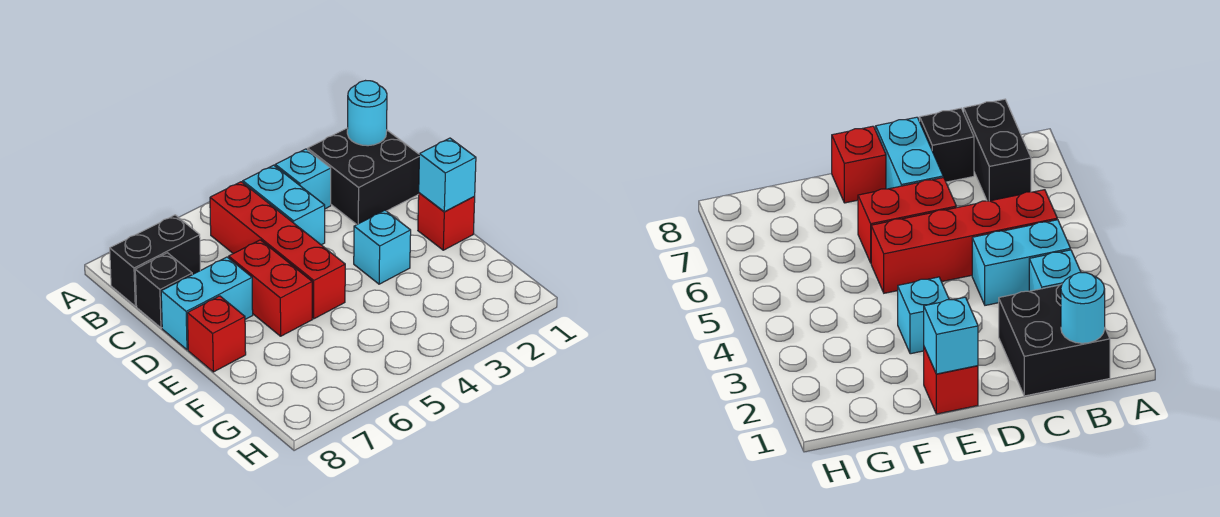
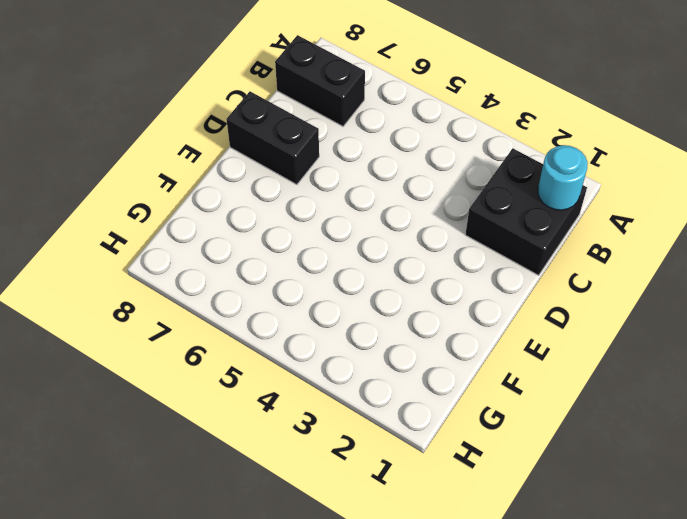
black 1x2 brick [226,91,319,185] -> cyan 1x2 brick [161,257,253,350]
none -> cyan 1x1 brick [275,149,331,209]
none -> cyan 1x2 brick [243,165,325,245]
none -> red 1x4 brick [210,182,345,319]

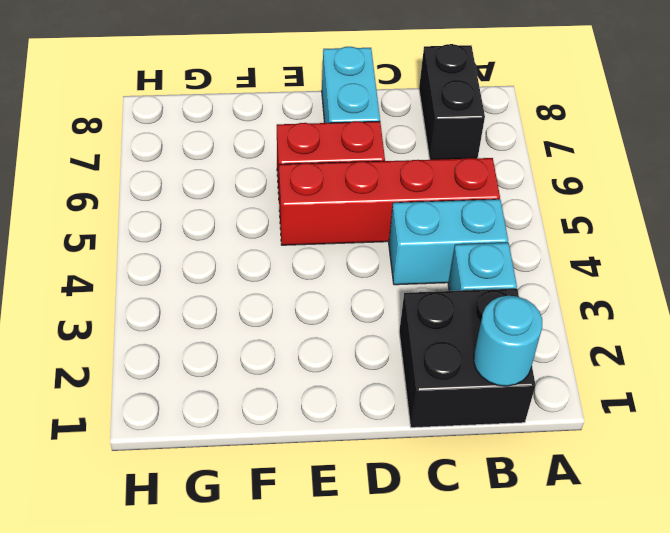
none -> black 1x1 brick [135,253,192,328]
none -> red 1x1 brick [418,193,475,250]
none -> cyan 1x1 brick [354,210,411,284]

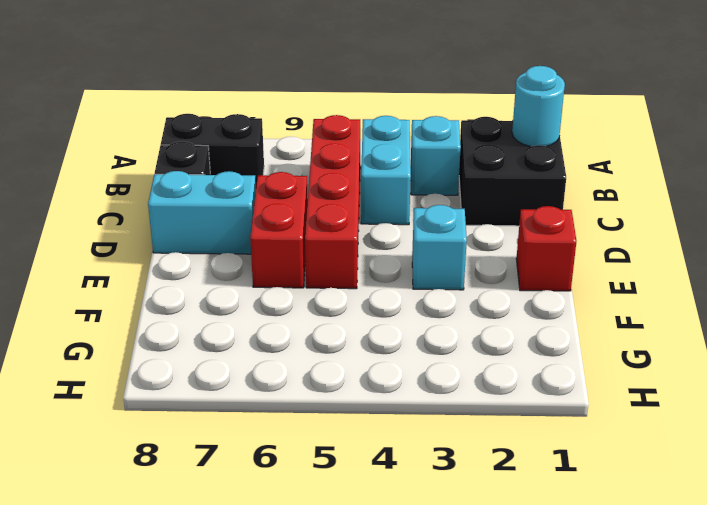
none -> red 1x1 brick [187,296,246,372]
none -> cyan 1x1 brick [419,138,476,212]

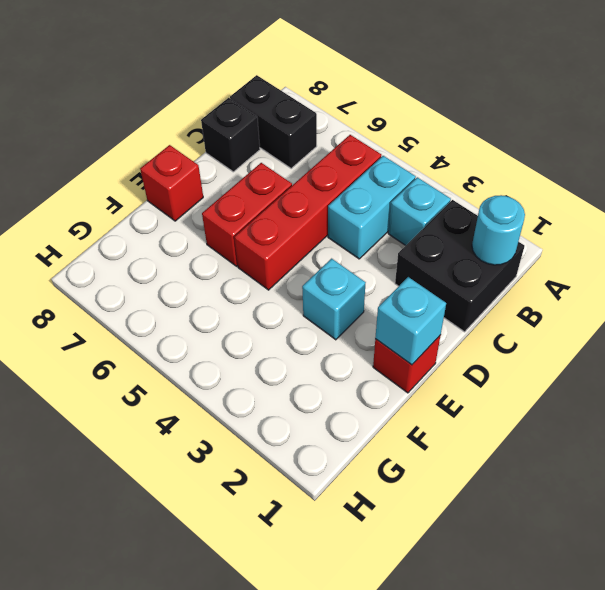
none -> cyan 1x2 brick [161,257,253,350]

